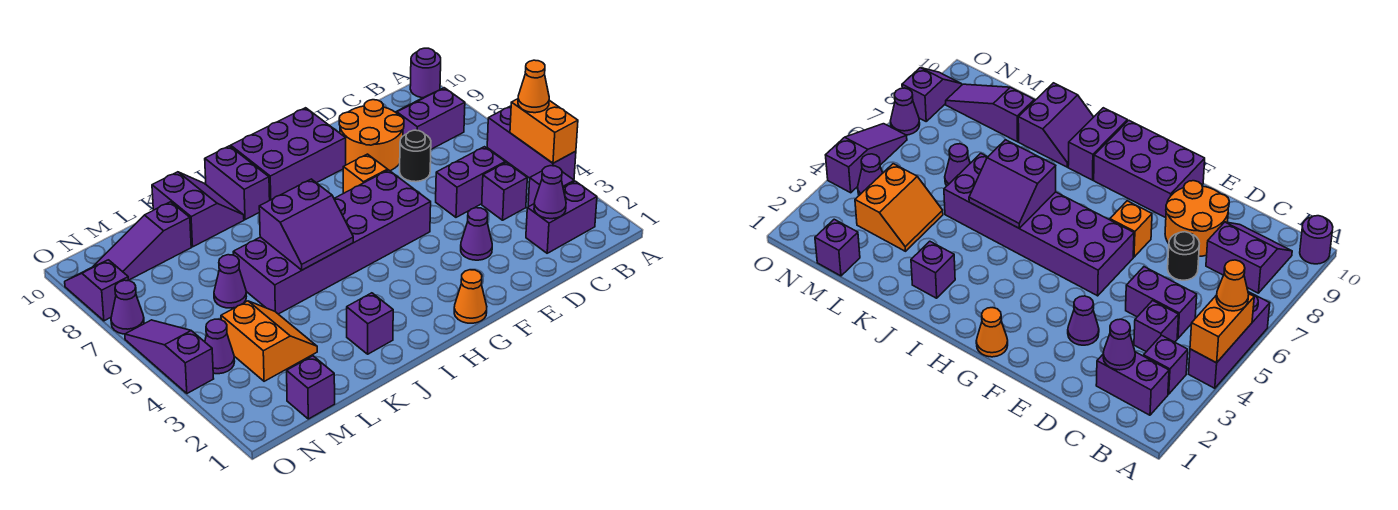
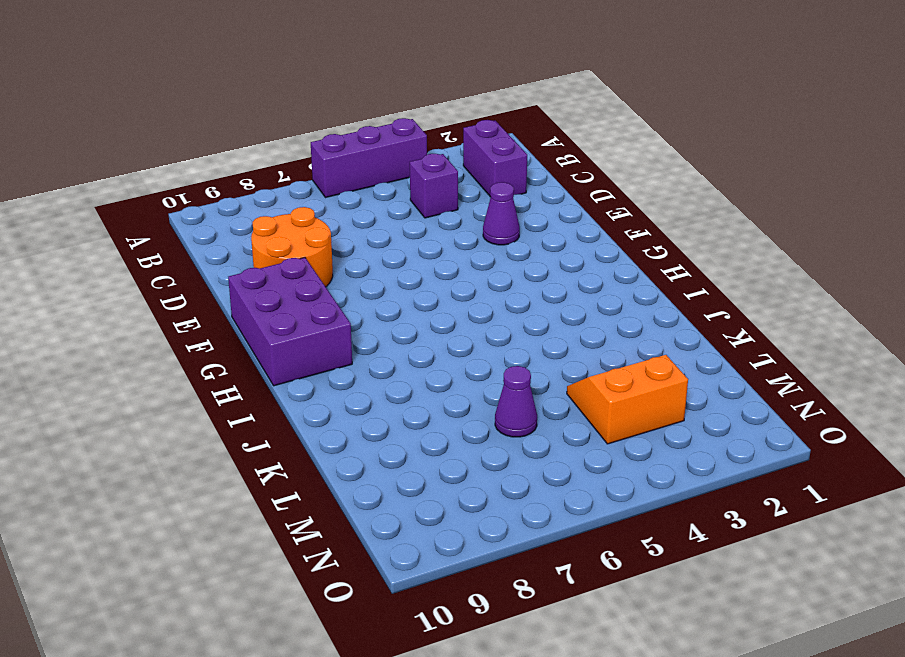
none -> purple 1x1 round brick [410,48,441,98]
none -> purple 1x1 brick [528,165,574,207]
none -> purple 2x2 slope [396,88,465,149]

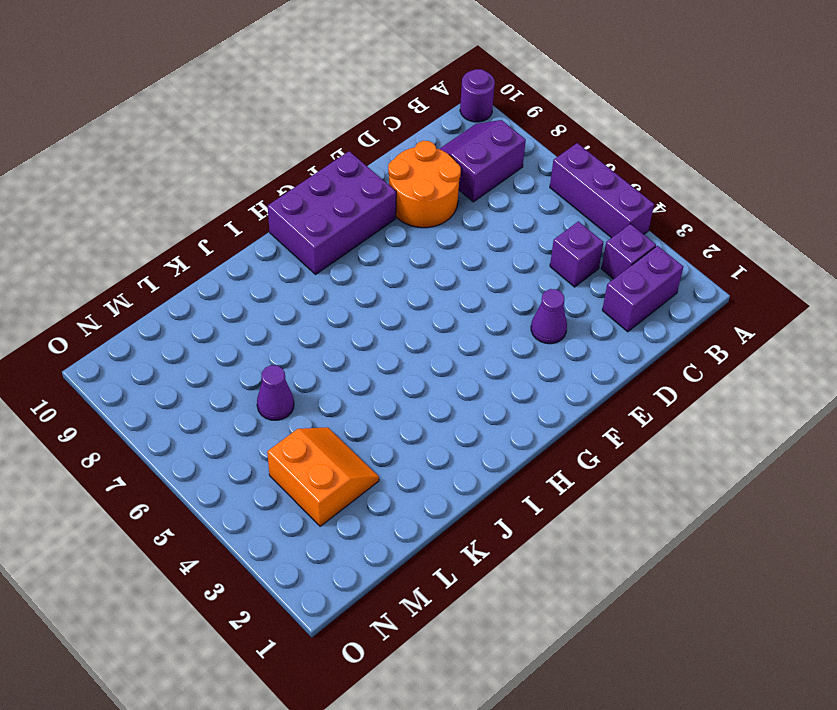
none -> purple 1x2 brick [436,147,505,217]
none -> black 1x1 round brick [400,130,431,182]
none -> purple 2x6 brick [233,170,431,314]

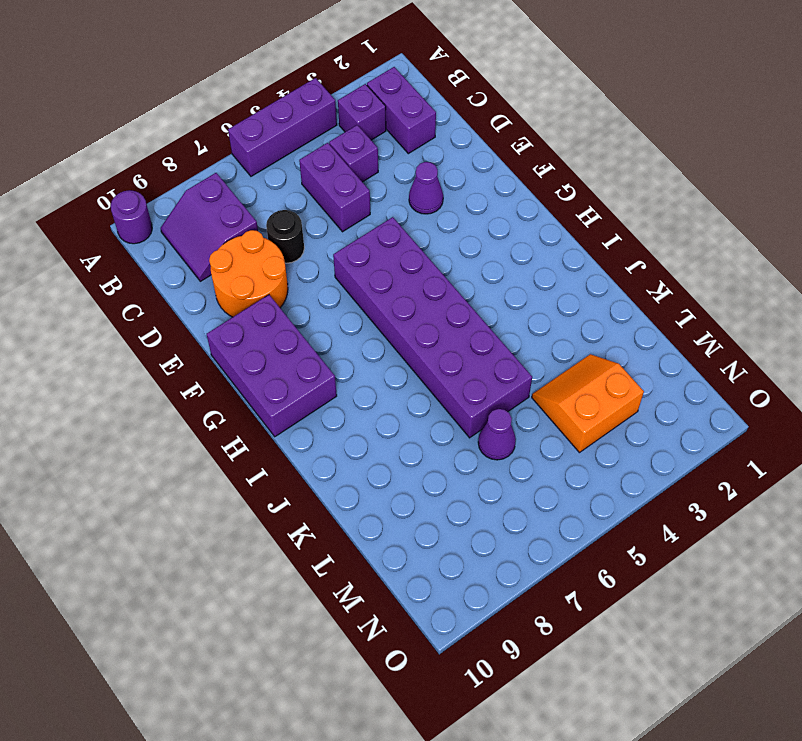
none -> orange 1x1 brick [343,154,388,193]
none -> orange 1x1 cone [454,270,487,323]
none -> purple 1x2 brick [205,146,270,220]

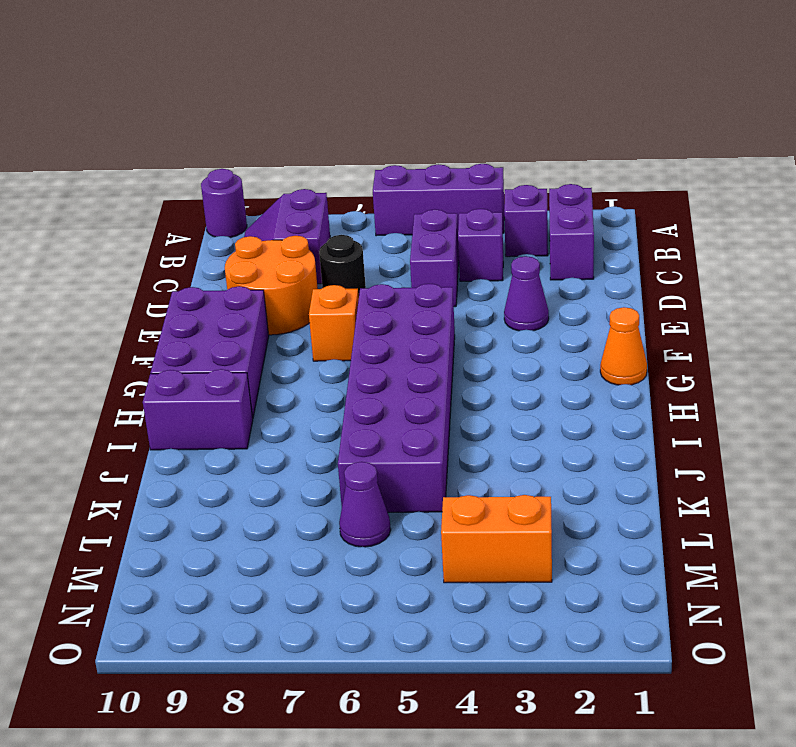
none -> purple 1x1 brick [347,293,393,354]
none -> purple 2x2 slope [152,172,244,247]
none -> purple 1x3 slope [93,202,191,280]

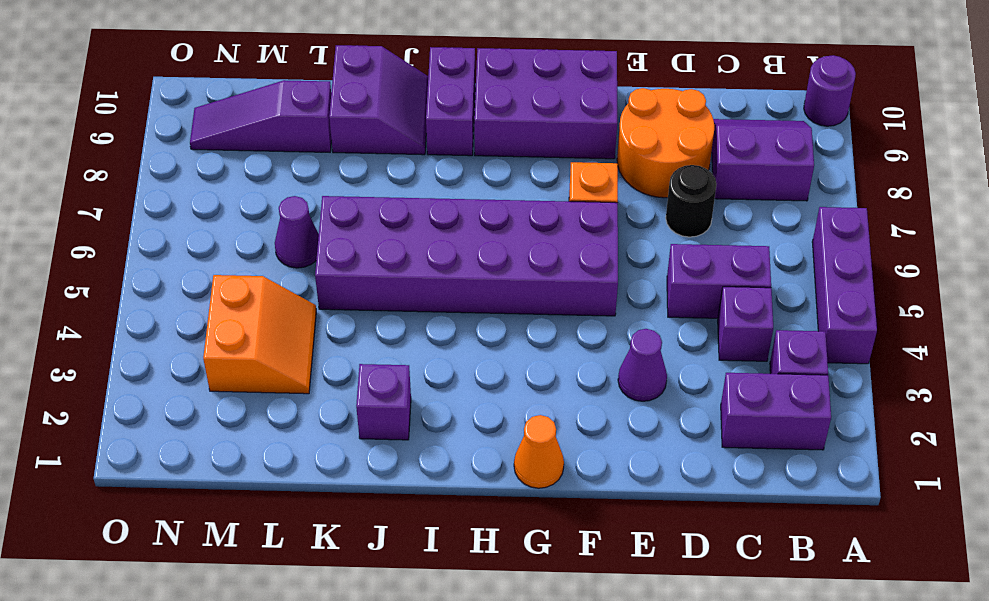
none -> purple 1x1 brick [287,356,335,419]
none -> purple 1x1 cone [205,319,235,374]
none -> purple 1x3 slope [125,320,214,393]

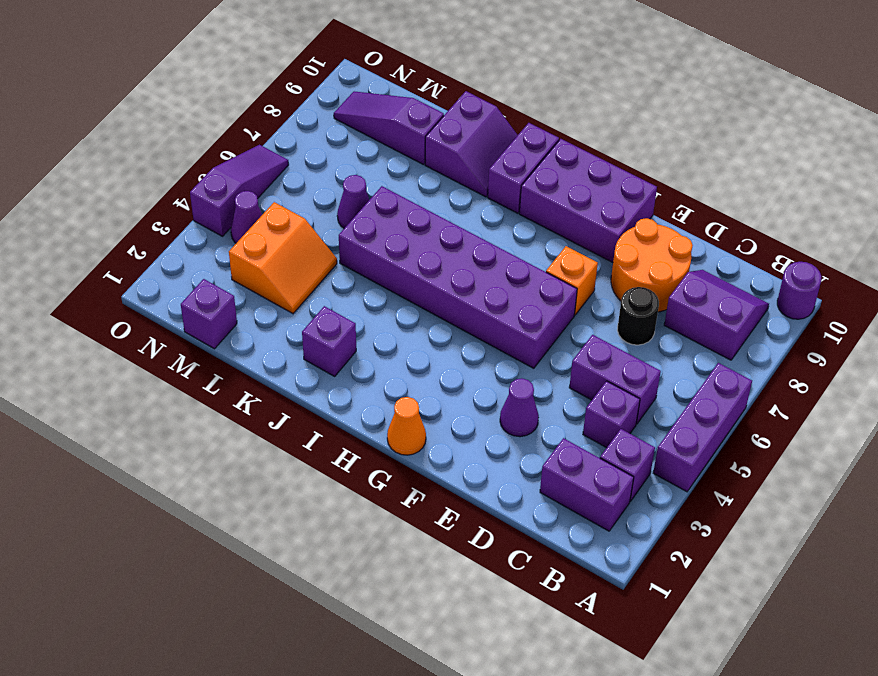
none -> purple 1x1 cone [111,280,144,334]
none -> purple 1x2 slope [65,260,129,321]
none -> orange 1x2 brick [510,99,578,163]

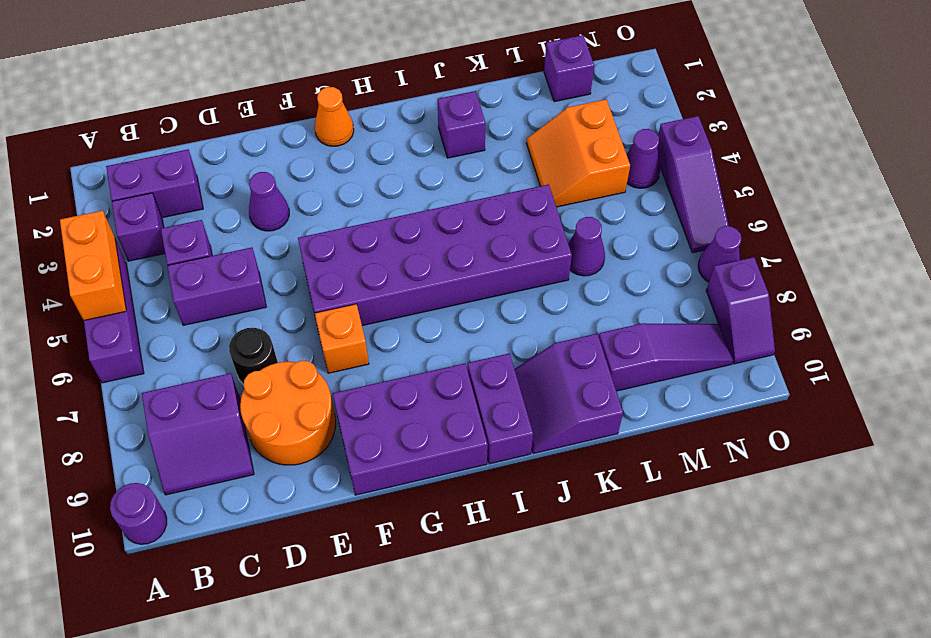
none -> purple 1x1 cone [534,166,566,219]
none -> purple 2x2 slope [259,179,353,270]
none -> orange 1x1 cone [518,60,549,113]

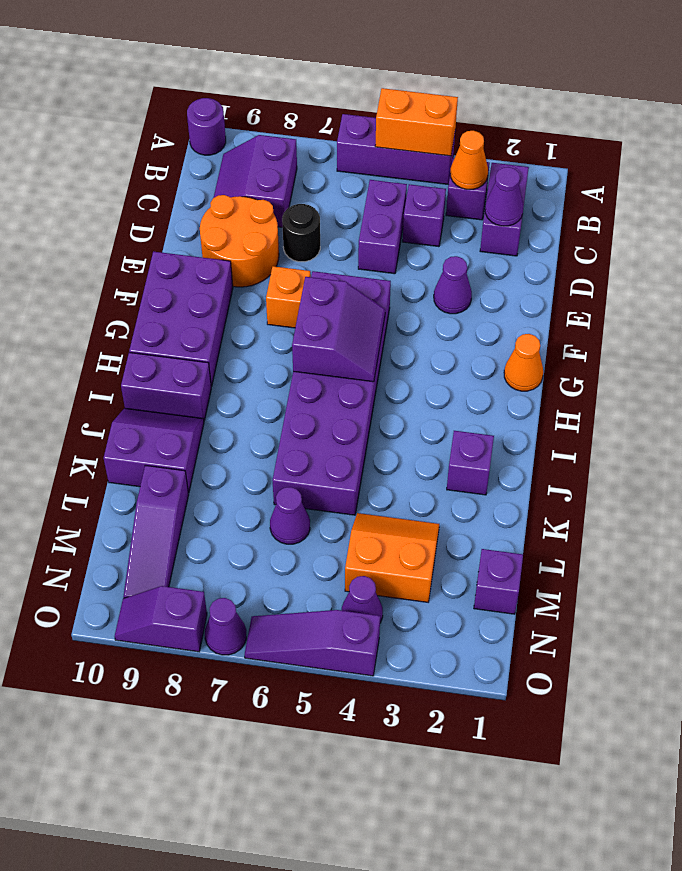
orange 1x1 cone [450,131,488,189] -> orange 1x1 cone moved to [518,60,549,113]
purple 2x2 slope [292,277,385,382] -> purple 2x2 slope moved to [259,179,353,270]

